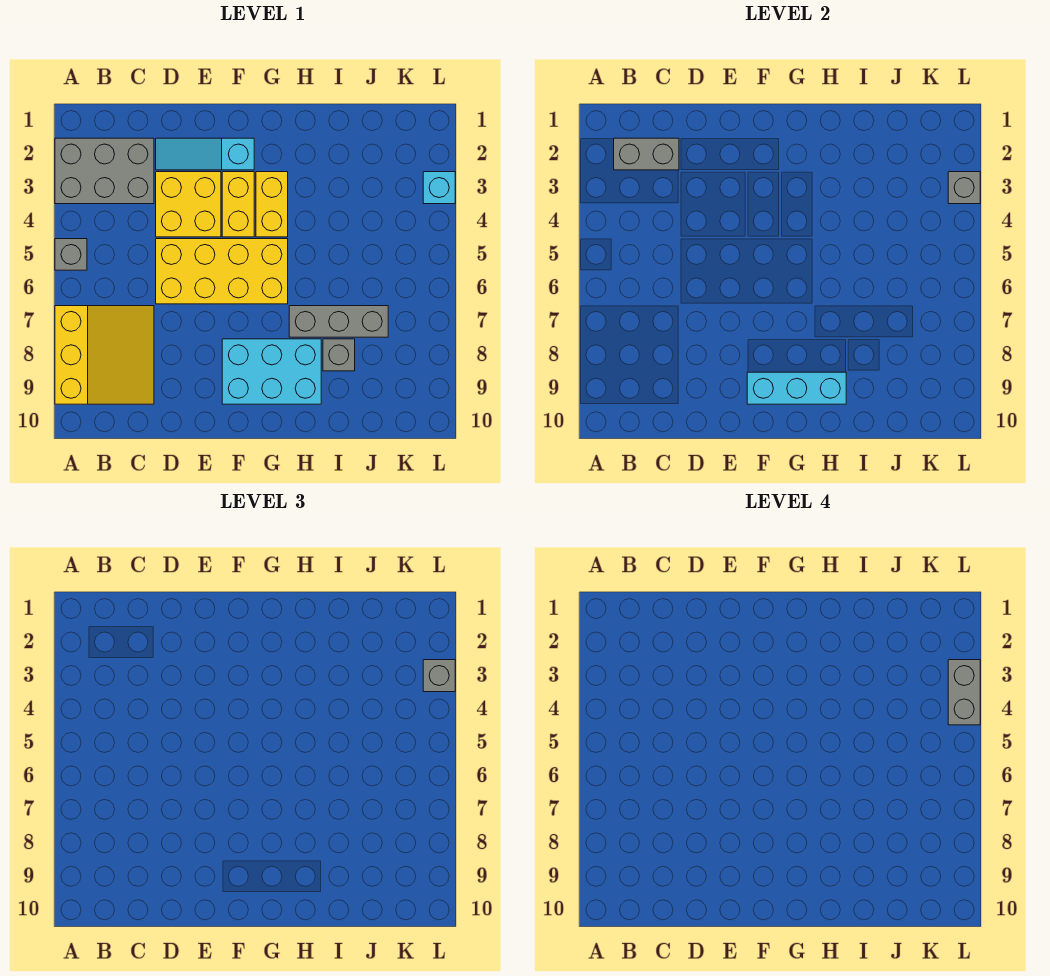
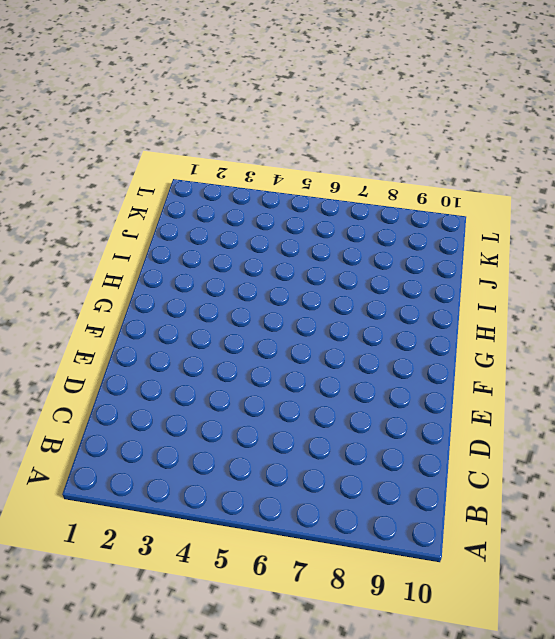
none -> grey 2x3 brick [55,138,154,204]
none -> grey 1x1 brick [55,239,87,270]
none -> yellow 3x3 slope [55,306,154,404]

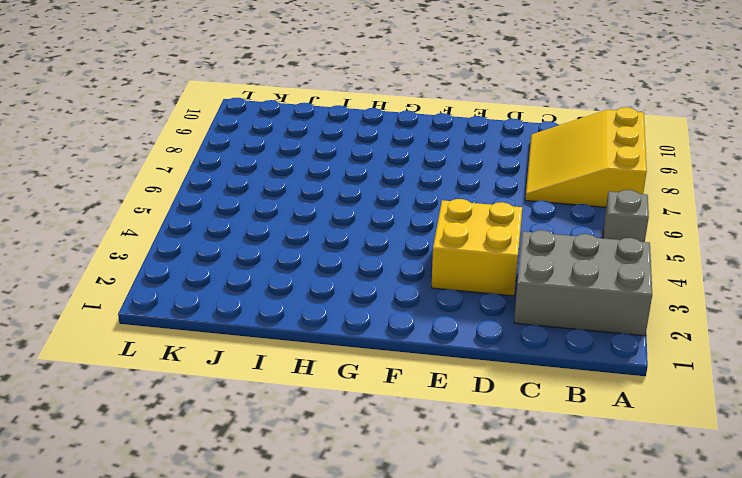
none -> cyan 1x3 slope [156,138,254,170]
none -> yellow 2x4 brick [156,239,288,304]
none -> yellow 1x2 brick [222,172,254,237]

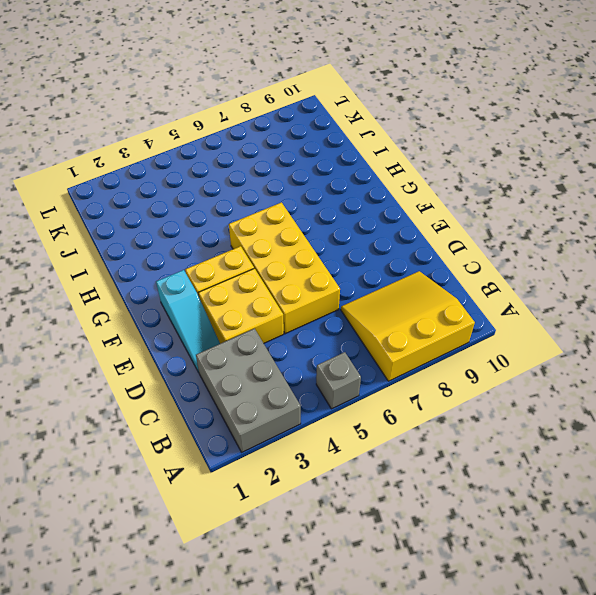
none -> cyan 2x3 brick [222,339,321,404]
none -> yellow 1x2 brick [256,172,288,237]
none -> grey 1x3 brick [289,306,388,337]

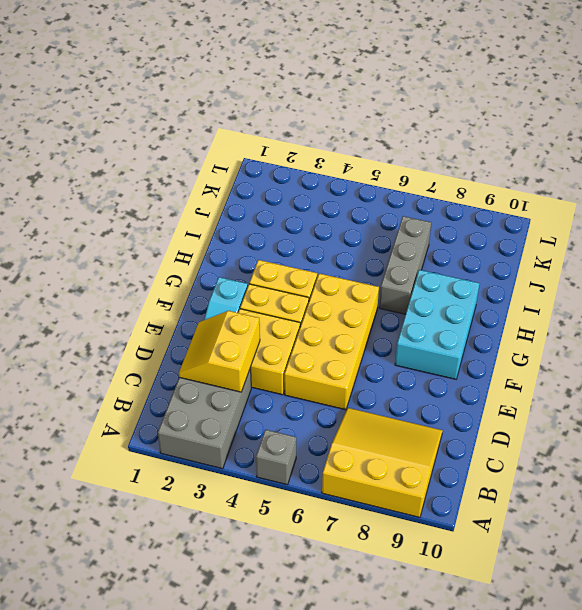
yellow 2x2 slope [179,311,260,392] -> grey 1x2 brick [614,138,679,170]
none -> grey 1x1 brick [323,339,355,371]
none -> cyan 1x1 brick [423,172,455,204]
none -> cyan 1x3 brick [747,372,846,404]

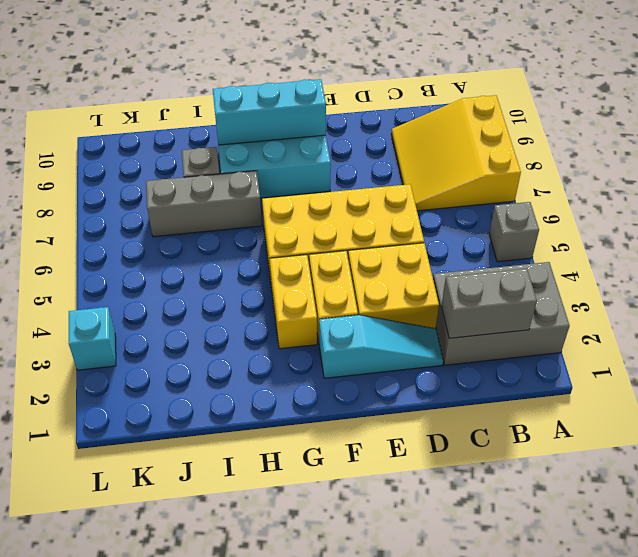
none -> grey 1x1 brick [948,172,980,204]
none -> grey 1x1 brick [423,660,455,692]
none -> grey 1x2 brick [948,660,980,725]

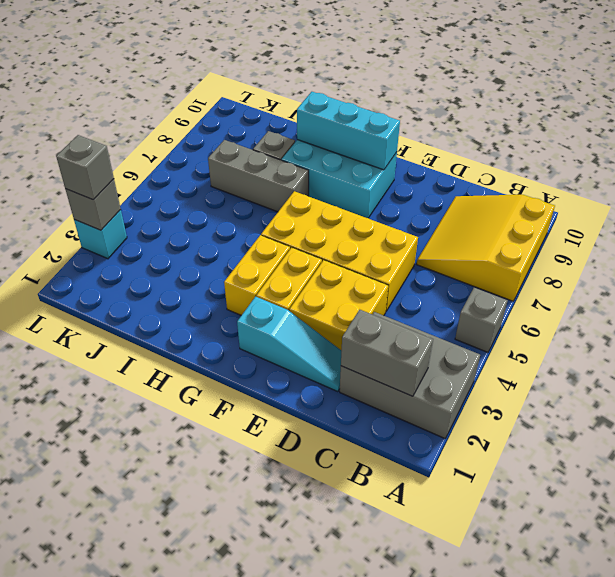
none -> grey 1x2 brick [948,660,980,725]

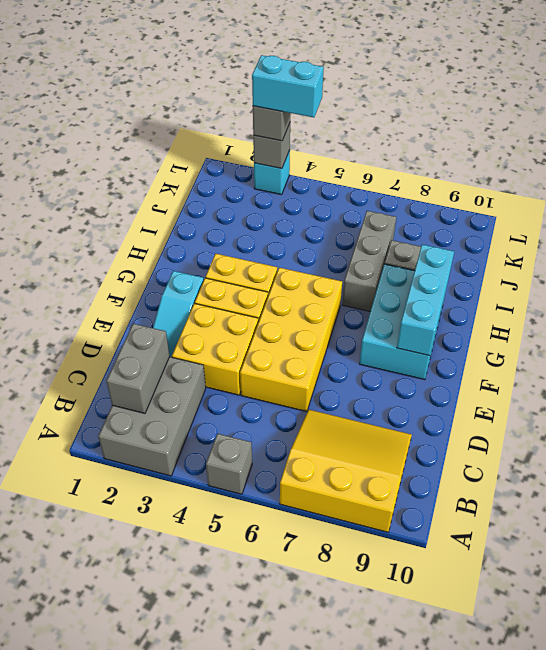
cyan 1x2 brick [252,55,324,117] -> grey 1x2 brick [948,660,980,725]

